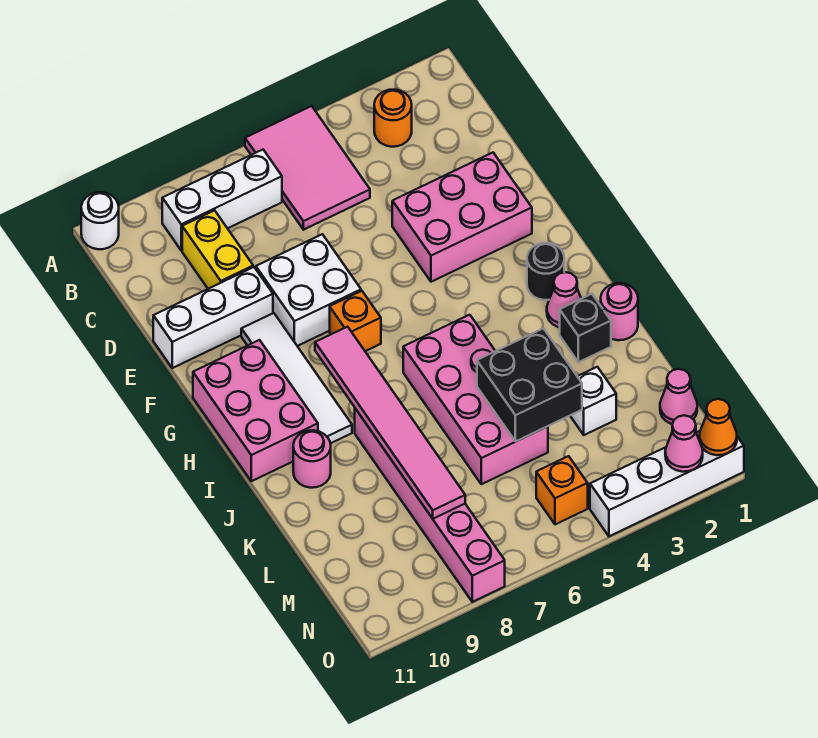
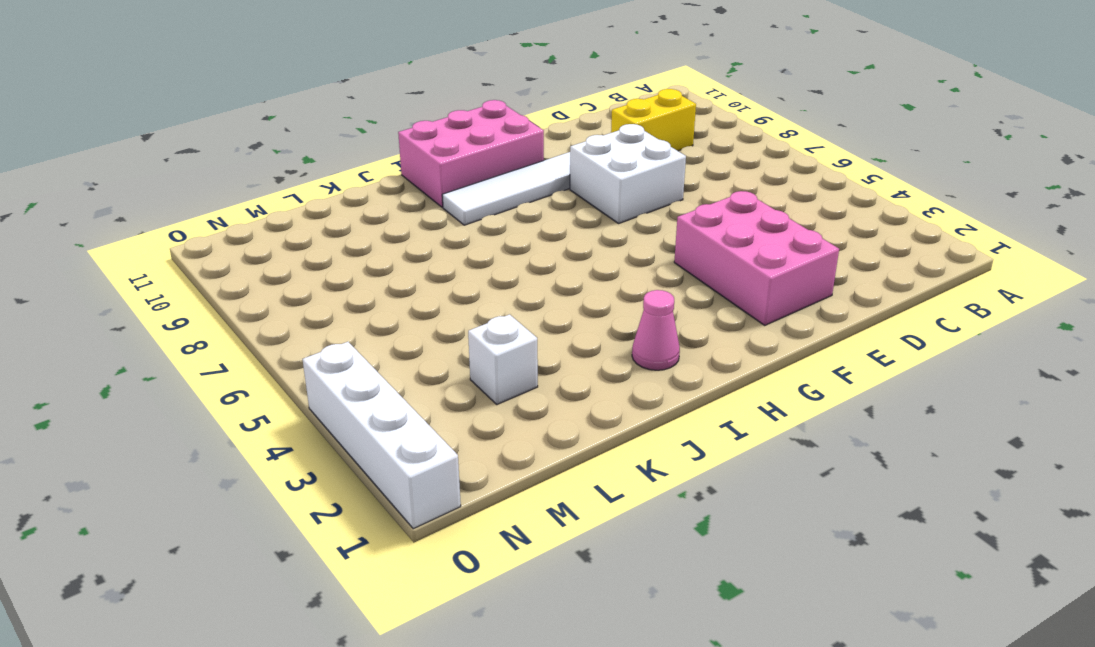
none -> pink 2x3 tile [245,106,370,230]
none -> white 1x1 round brick [81,192,119,249]
none -> orange 1x1 round brick [374,90,412,147]

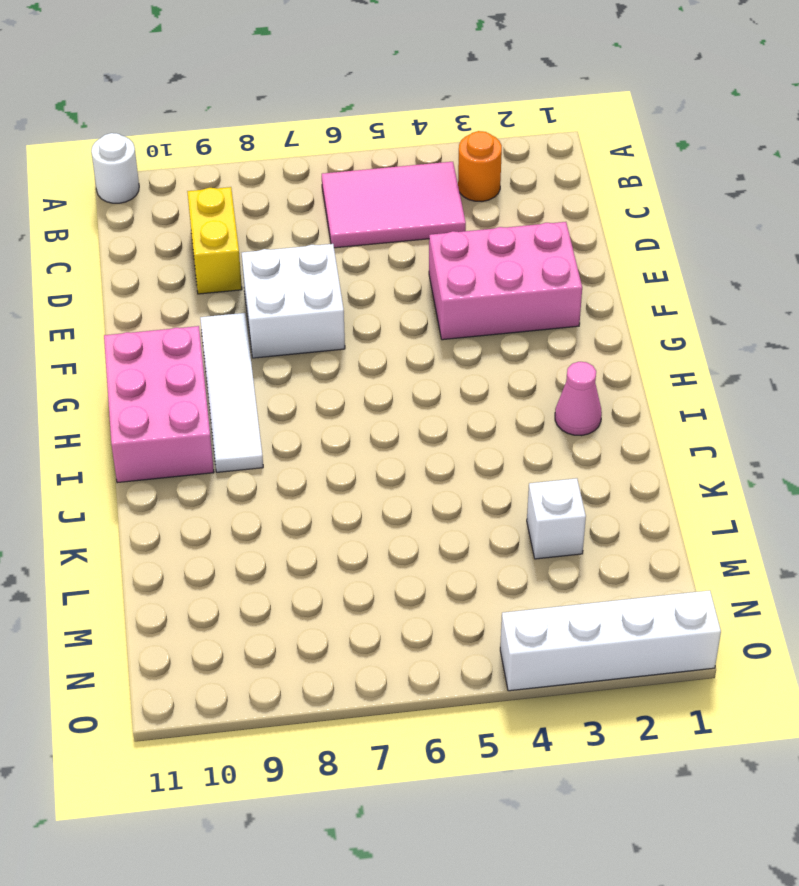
pink 2x3 tile [322,162,466,248] -> pink 2x3 tile turned to [245,106,370,230]
none -> white 1x3 brick [162,150,282,250]
none -> white 1x3 brick [153,267,273,368]
none -> orange 1x1 brick [330,291,381,351]

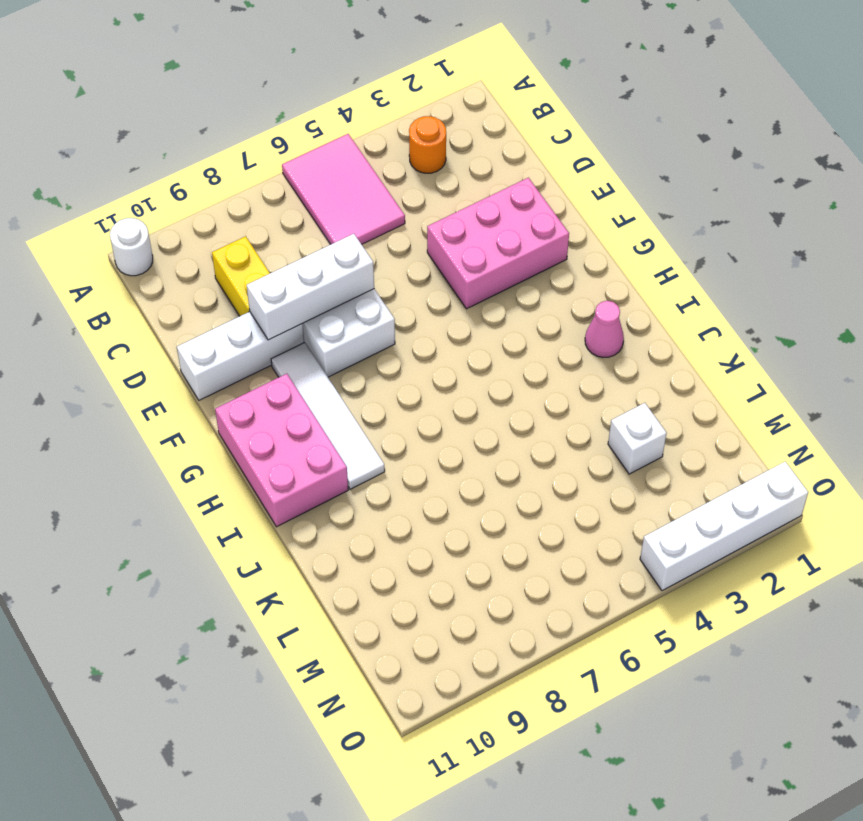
white 1x3 brick [247,234,374,340] -> white 1x3 brick moved to [162,150,282,250]
none -> orange 1x1 brick [330,291,381,351]
none -> black 1x1 round brick [527,243,564,300]
none -> pink 2x4 brick [403,315,548,484]

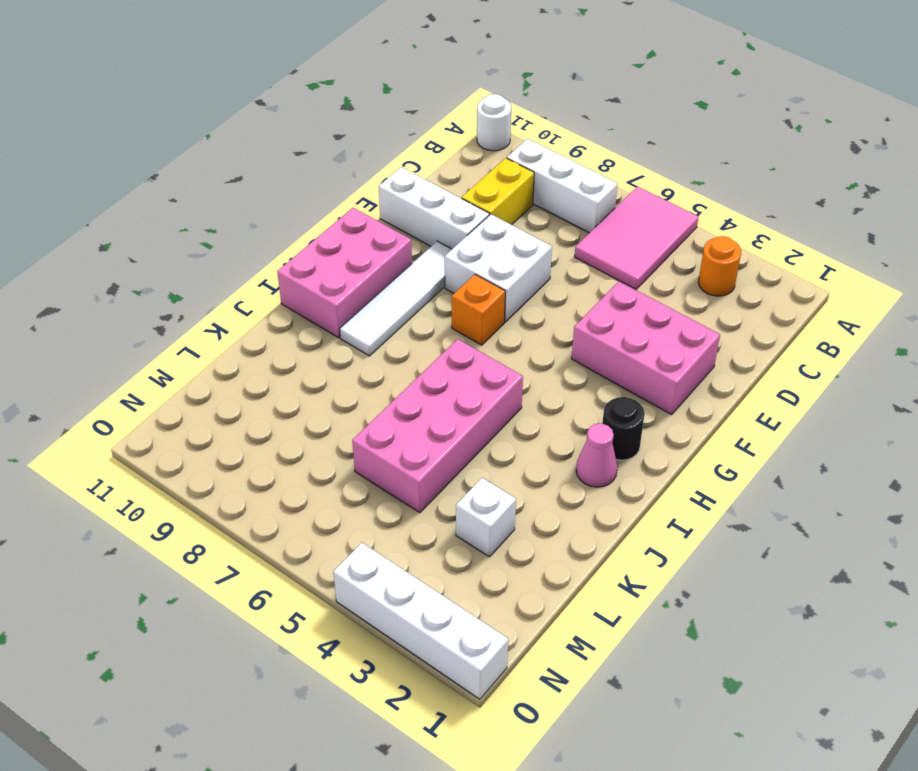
none -> pink 1x1 round brick [601,283,638,340]
none -> black 1x1 brick [560,294,611,362]
none -> pink 1x6 brick [355,409,505,602]

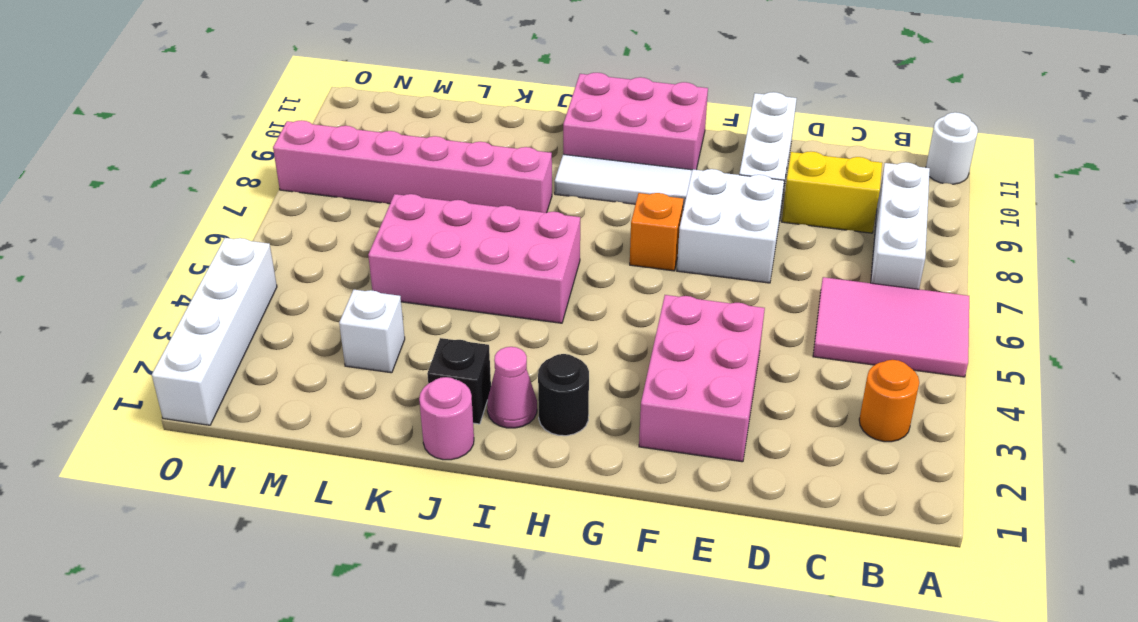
none -> pink 1x1 round brick [293,430,331,488]
none -> pink 1x1 cone [660,369,697,424]
none -> orange 1x1 brick [536,456,588,524]

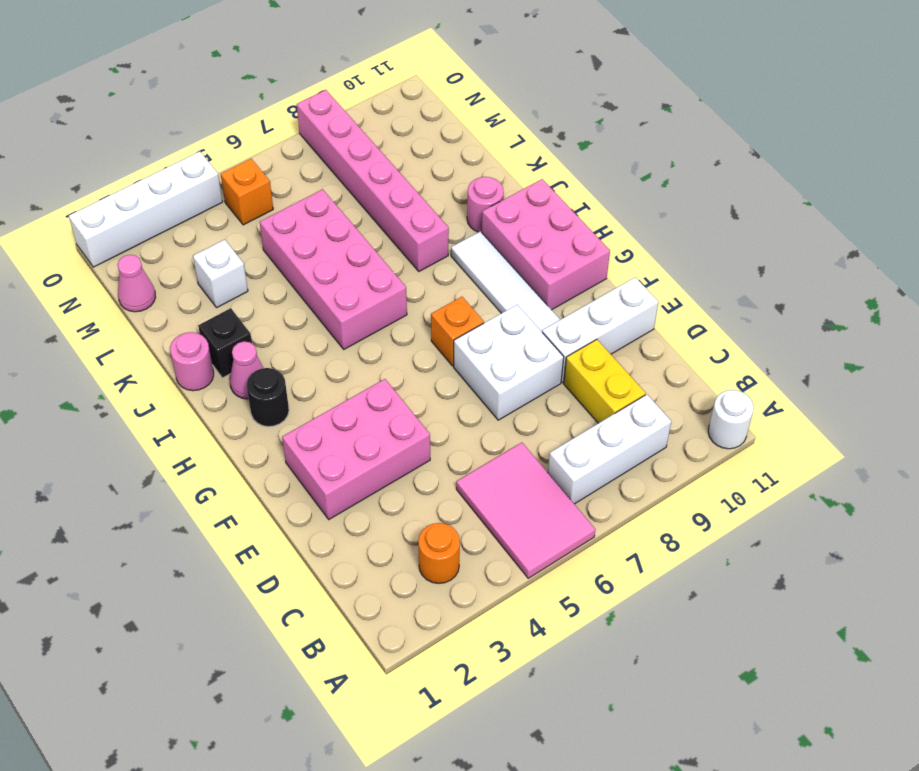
none -> pink 1x6 tile [315,327,465,519]
none -> black 2x2 brick [477,328,582,441]
none -> orange 1x1 cone [700,399,737,455]

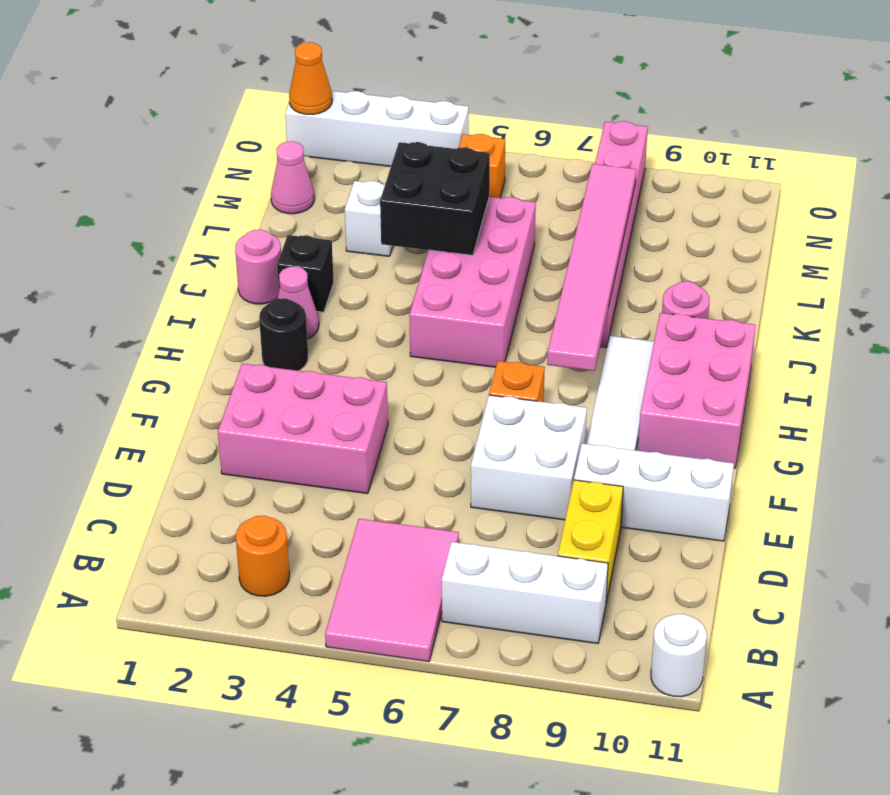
none -> pink 1x1 cone [665,415,703,472]

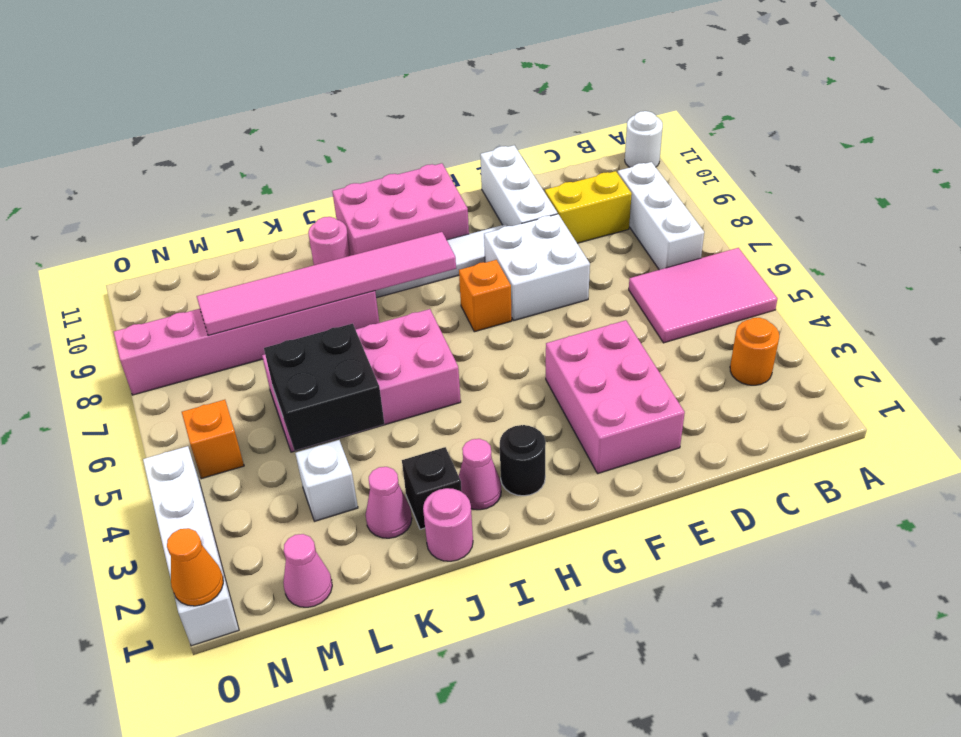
pink 1x1 cone [366,467,412,538] -> pink 1x1 cone moved to [665,415,703,472]

